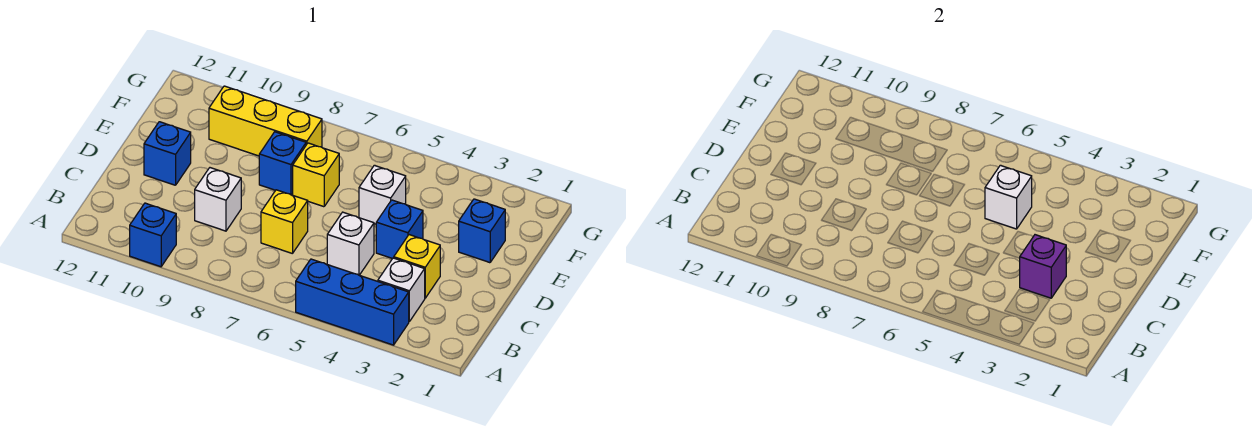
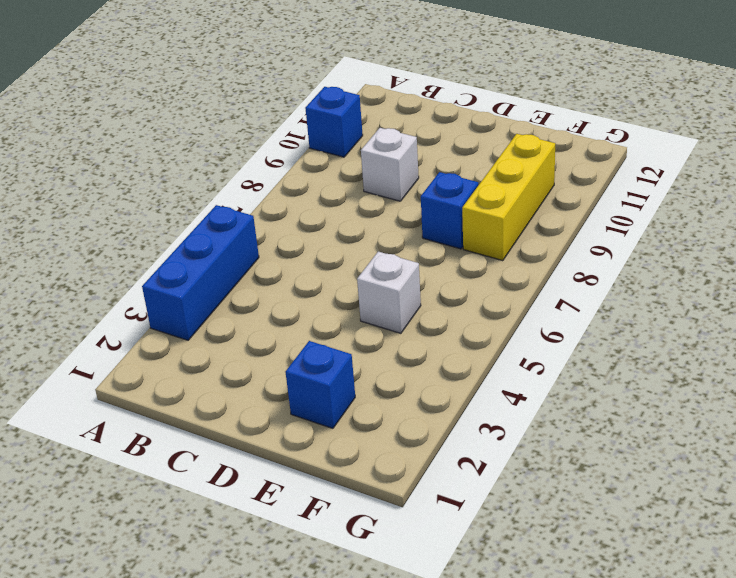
none -> white 1x1 brick [378,258,425,321]
none -> yellow 1x1 brick [394,235,440,298]
none -> white 1x1 brick [327,212,374,275]

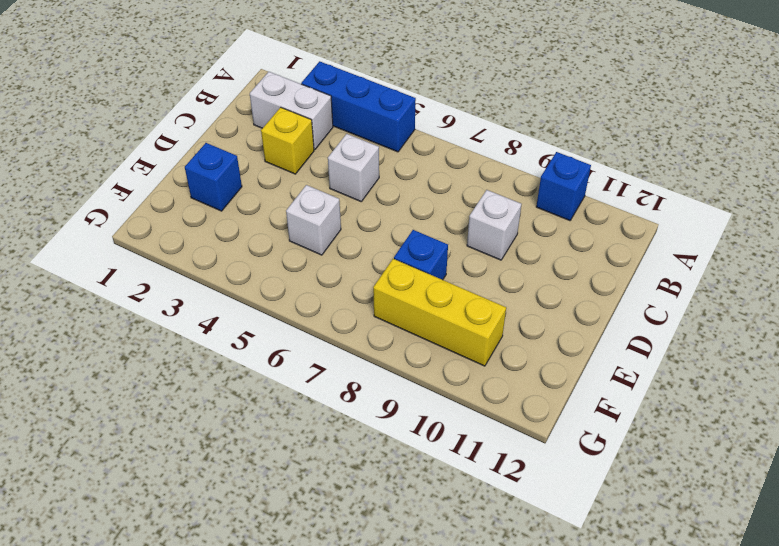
white 1x2 brick [250,72,333,150] -> white 1x1 brick [378,258,425,321]
none -> yellow 1x1 brick [261,190,308,254]
none -> blue 1x1 brick [376,200,423,258]
none -> blue 1x1 brick [144,122,191,185]

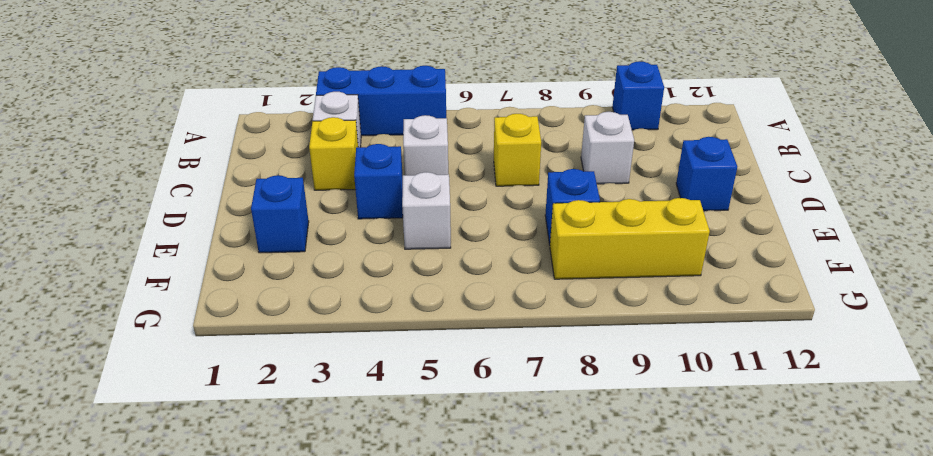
none -> yellow 1x1 brick [293,143,339,207]
none -> purple 1x1 brick [1020,235,1066,298]
none -> white 1x1 brick [985,165,1032,229]

